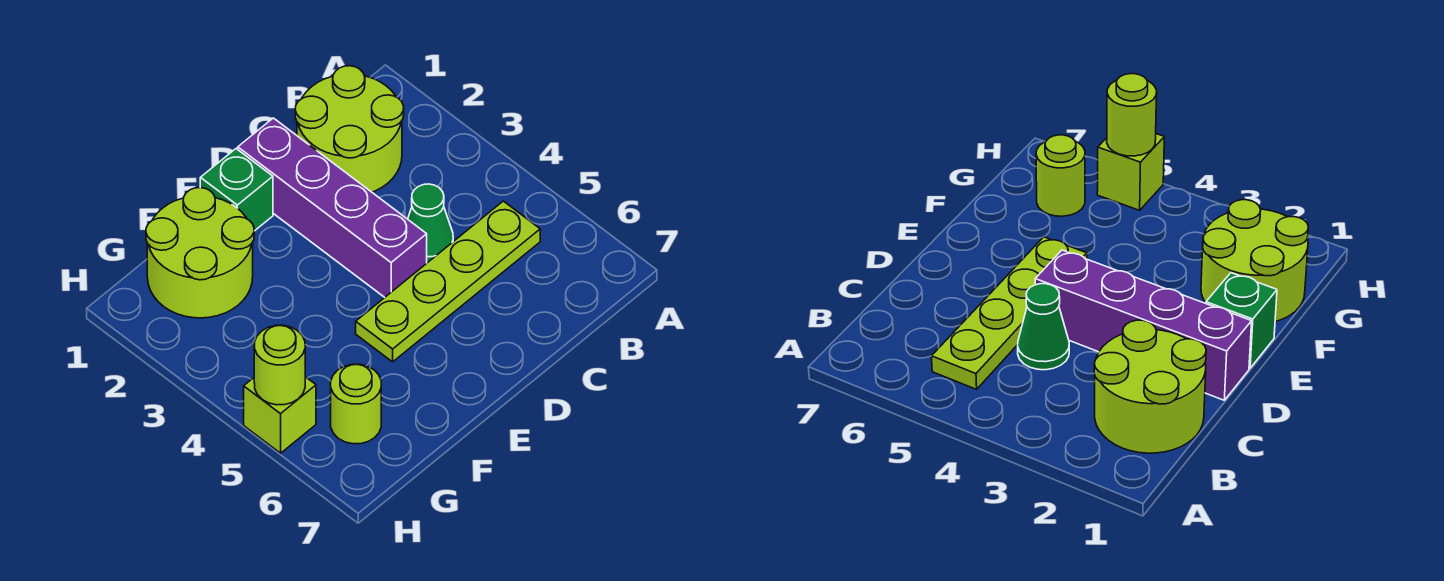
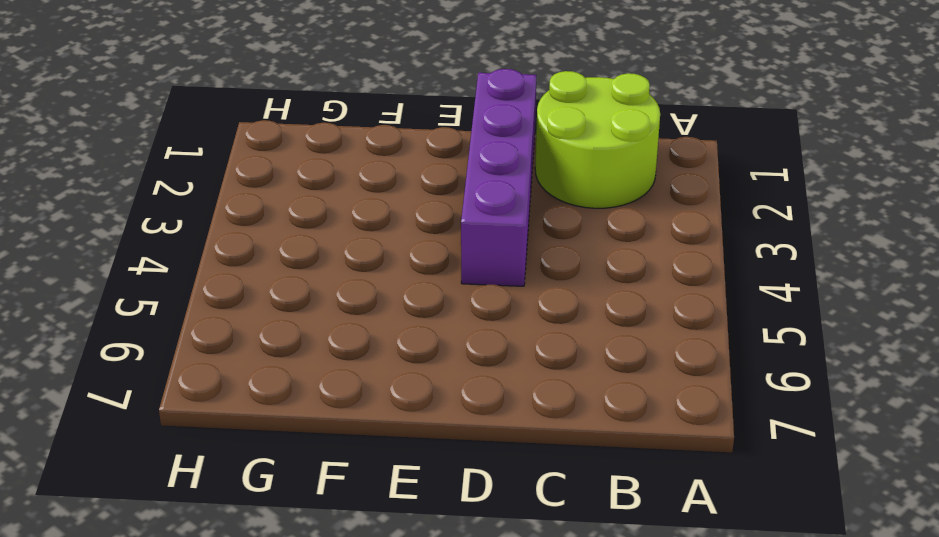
none -> lime 1x4 plate [356,201,540,362]
none -> green 1x1 cone [408,184,453,263]

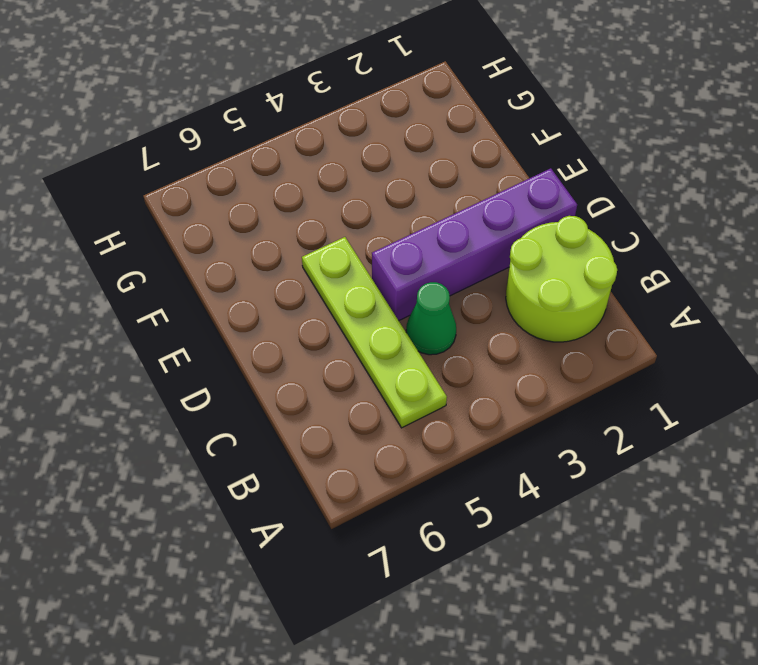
none -> green 1x1 brick [200,149,273,231]
none -> lime 2x2 round brick [146,188,254,318]

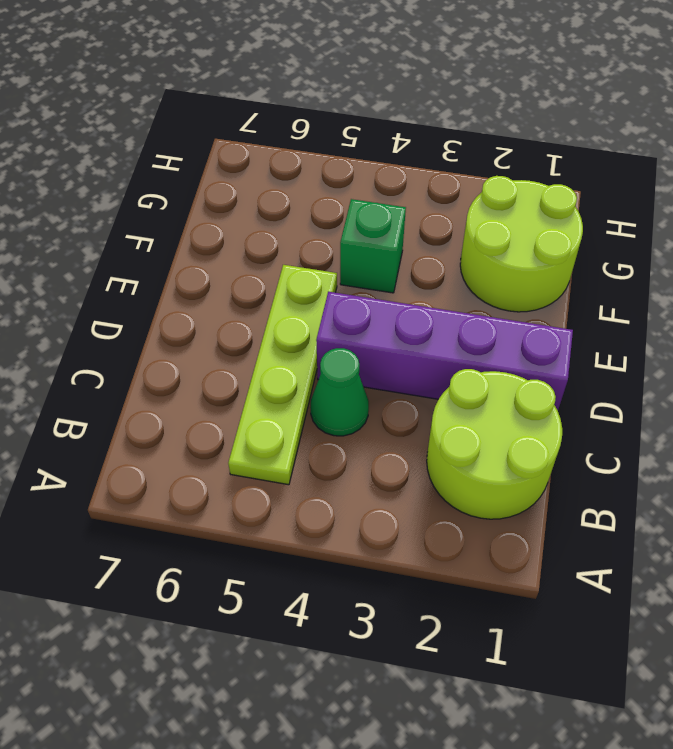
green 1x1 brick [340,199,406,293] -> green 1x1 brick moved to [200,149,273,231]
none -> lime 1x1 round brick [331,364,381,444]
none -> lime 1x1 brick [244,377,316,453]

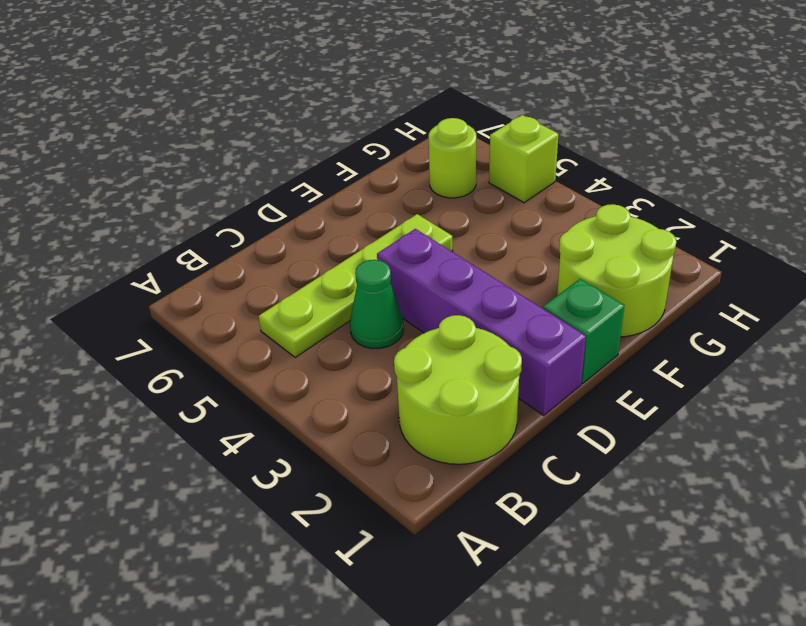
none -> lime 1x1 round brick [254,325,305,405]

